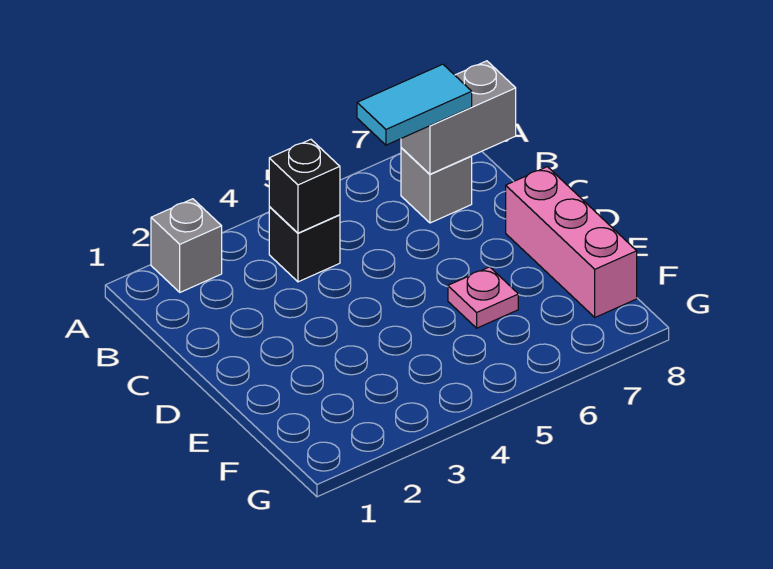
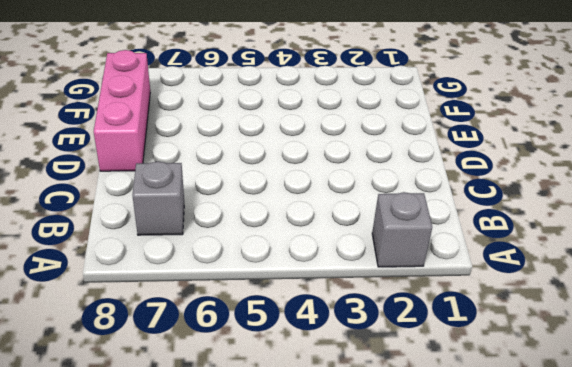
none -> black 1x1 brick [269,206,340,282]
none -> pink 1x1 plate [448,267,518,328]

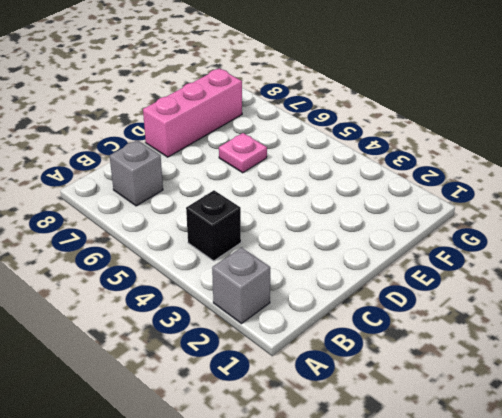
none -> black 1x1 brick [269,139,340,233]
none -> grey 1x2 brick [401,61,516,174]

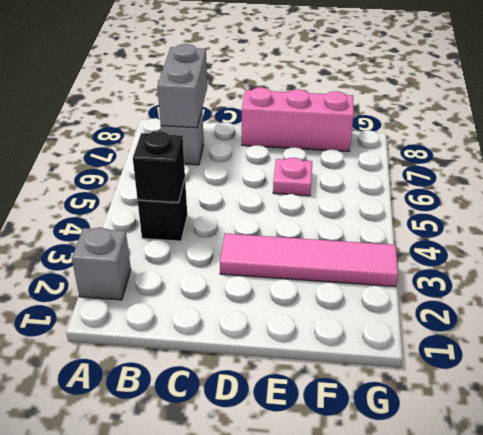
pink 1x4 tile [220,233,398,287] -> none
none -> cyan 1x2 tile [357,64,472,145]

